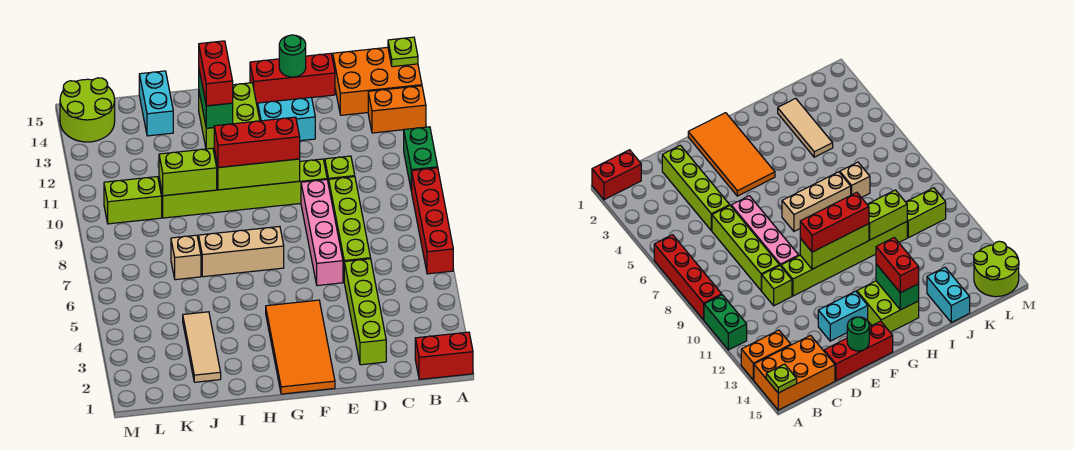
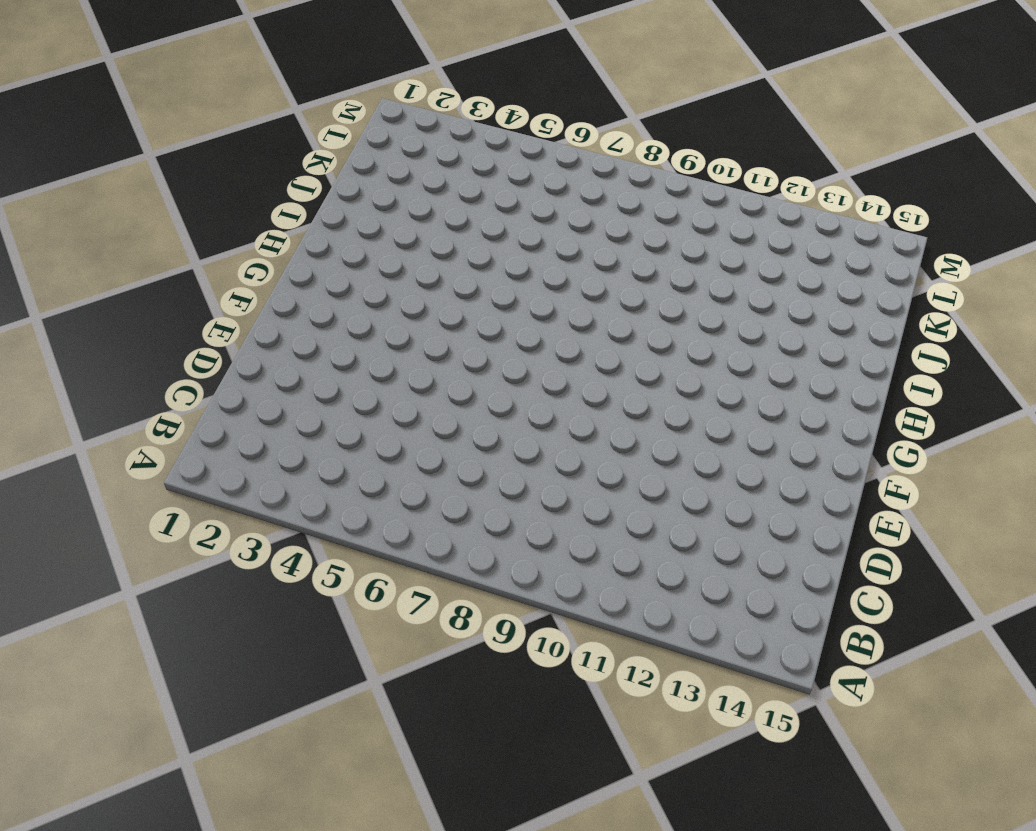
none -> red 1x2 brick [415,332,473,379]
none -> red 1x4 brick [412,168,453,274]
none -> green 1x2 brick [404,127,438,191]

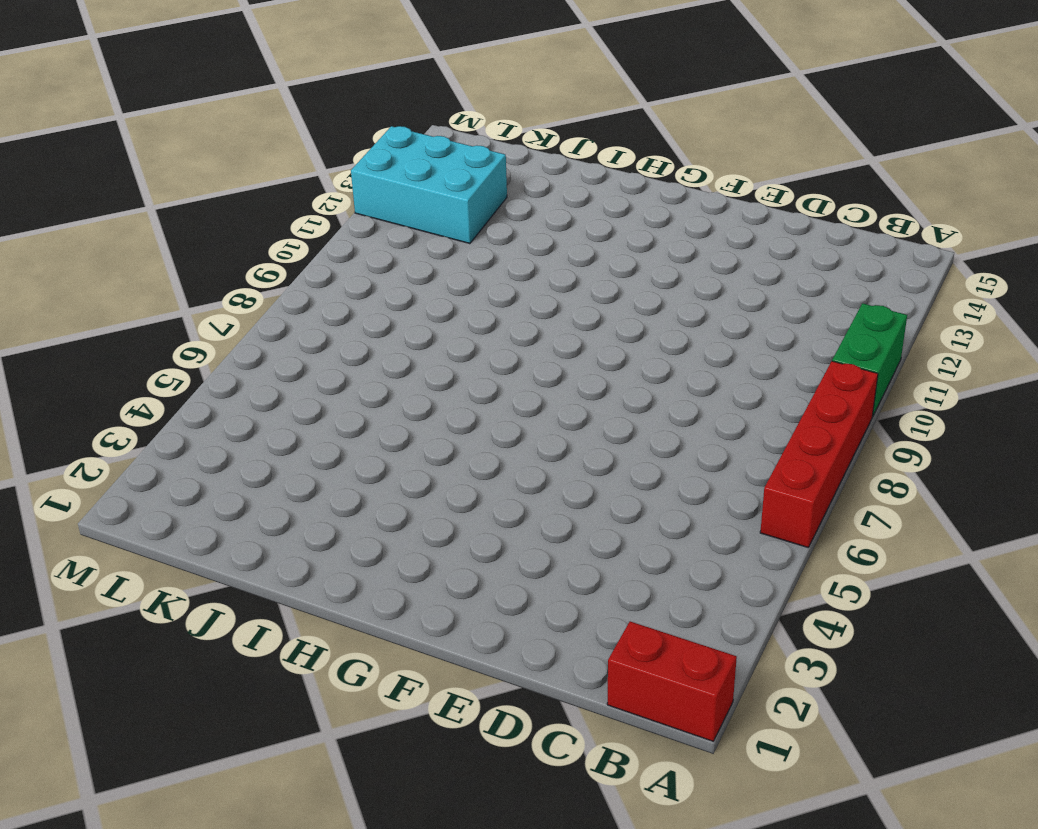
cyan 2x3 brick [351,126,507,244] -> none
none -> orange 1x2 brick [368,86,426,133]
none -> orange 2x3 brick [333,47,422,115]
none -> lime 1x4 brick [344,259,386,365]

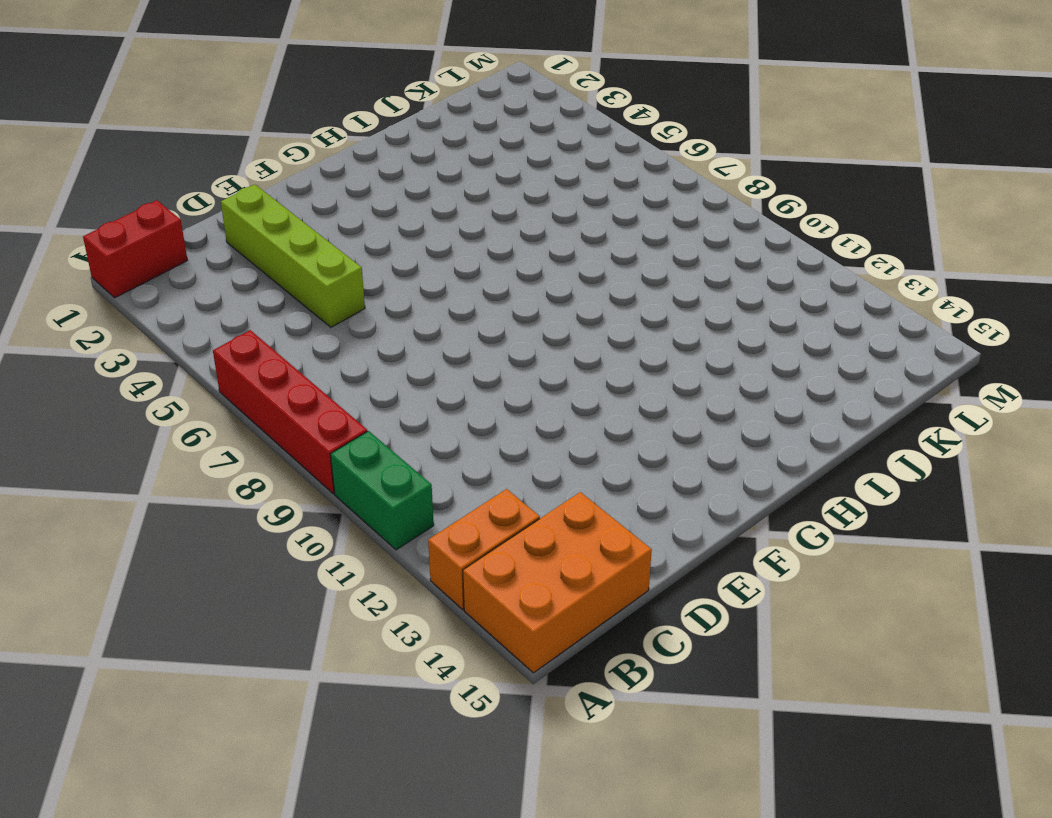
none -> lime 1x4 brick [329,177,371,279]
none -> lime 1x1 brick [325,156,355,185]
none -> red 1x3 brick [250,53,335,103]

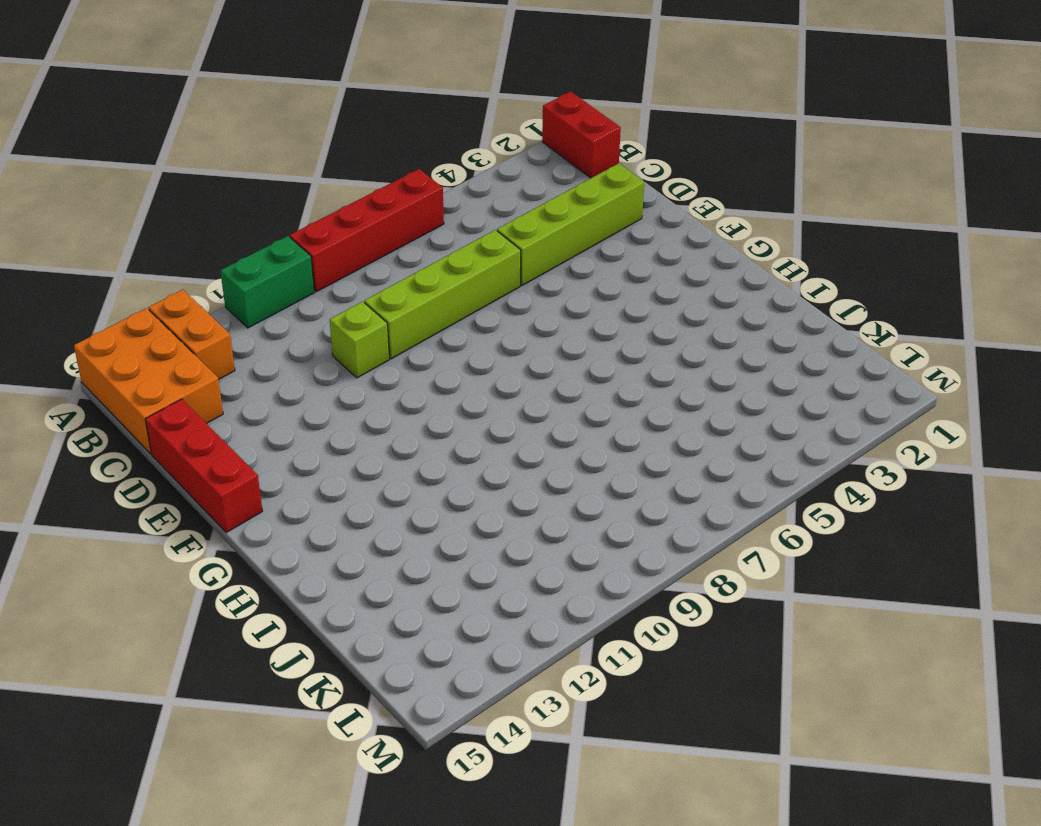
none -> pink 1x4 brick [301,180,343,286]
none -> lime 1x6 brick [159,159,327,218]
none -> cyan 1x2 brick [258,97,315,141]

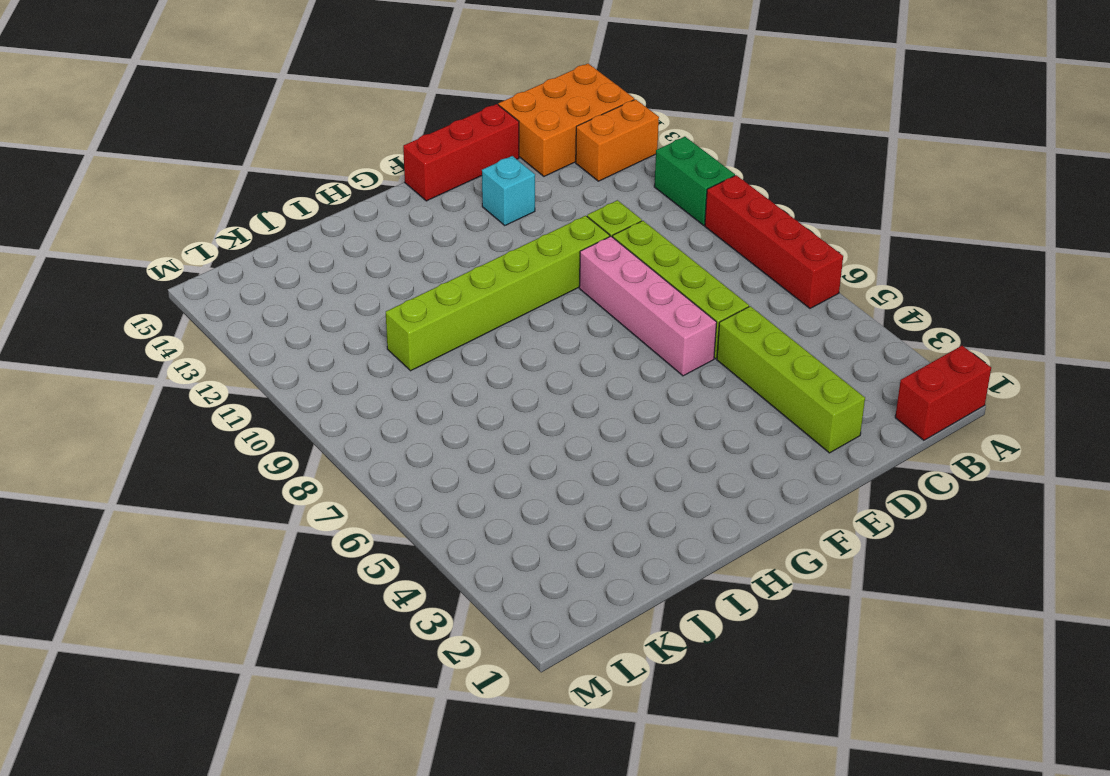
cyan 1x1 brick [482,156,535,225] -> cyan 1x2 brick [258,97,315,141]
none -> orange 2x4 tile [266,300,335,394]
none -> tan 1x3 brick [199,226,284,277]
none -> lime 2x2 brick [199,83,260,150]

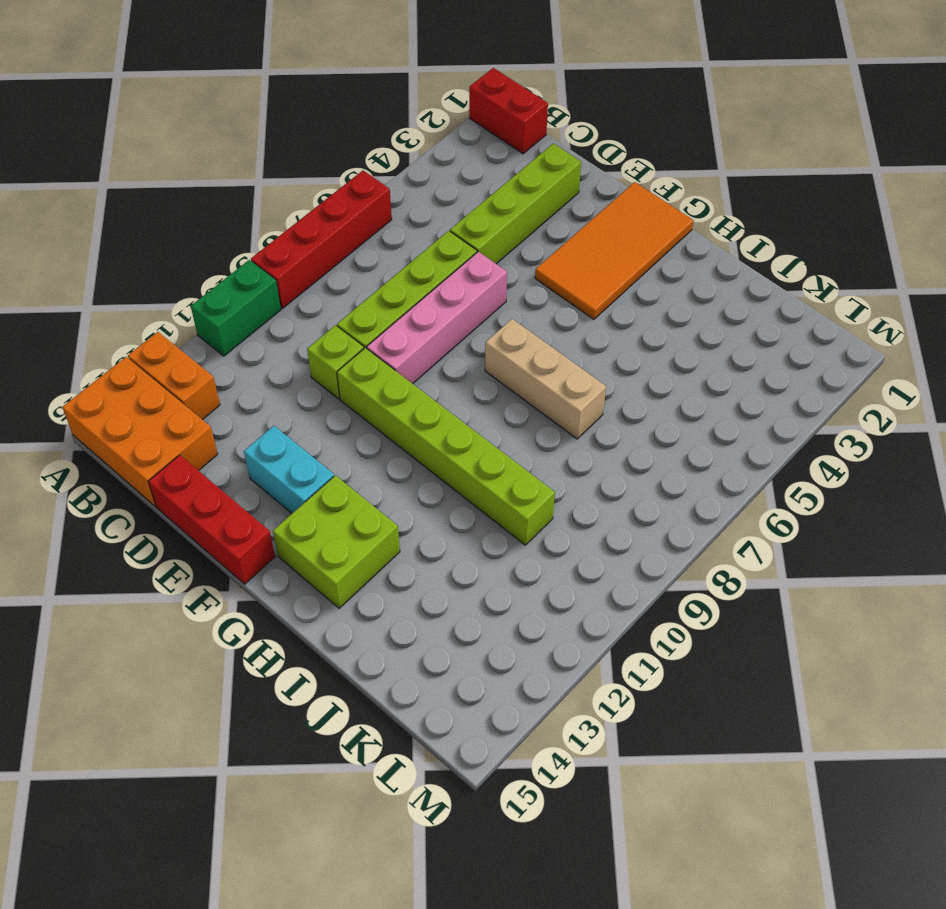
none -> tan 1x3 tile [183,312,221,382]
none -> tan 1x1 brick [171,235,201,280]
none -> cyan 1x2 brick [139,71,173,136]

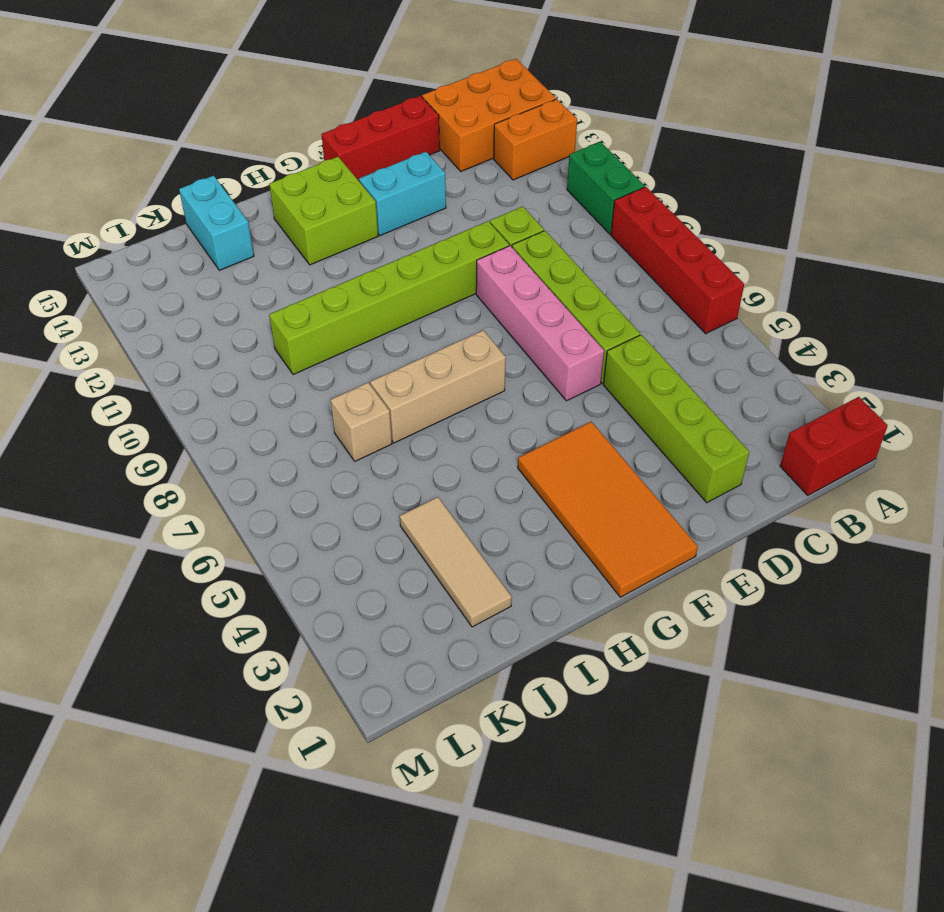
none -> lime 1x2 brick [104,177,162,224]
none -> lime 2x2 round brick [60,78,115,142]
none -> lime 1x1 plate [388,37,418,67]

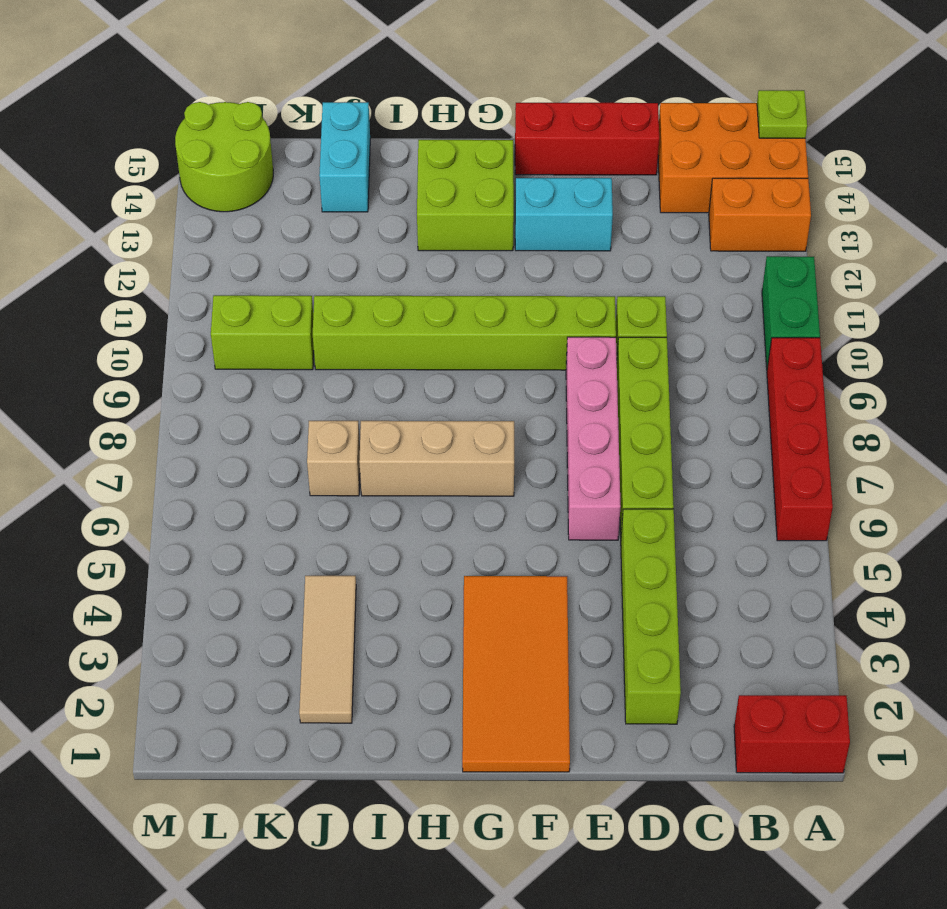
none -> green 1x1 round brick [279,35,306,77]
none -> lime 1x3 brick [214,149,300,190]
none -> green 1x2 brick [199,71,233,128]

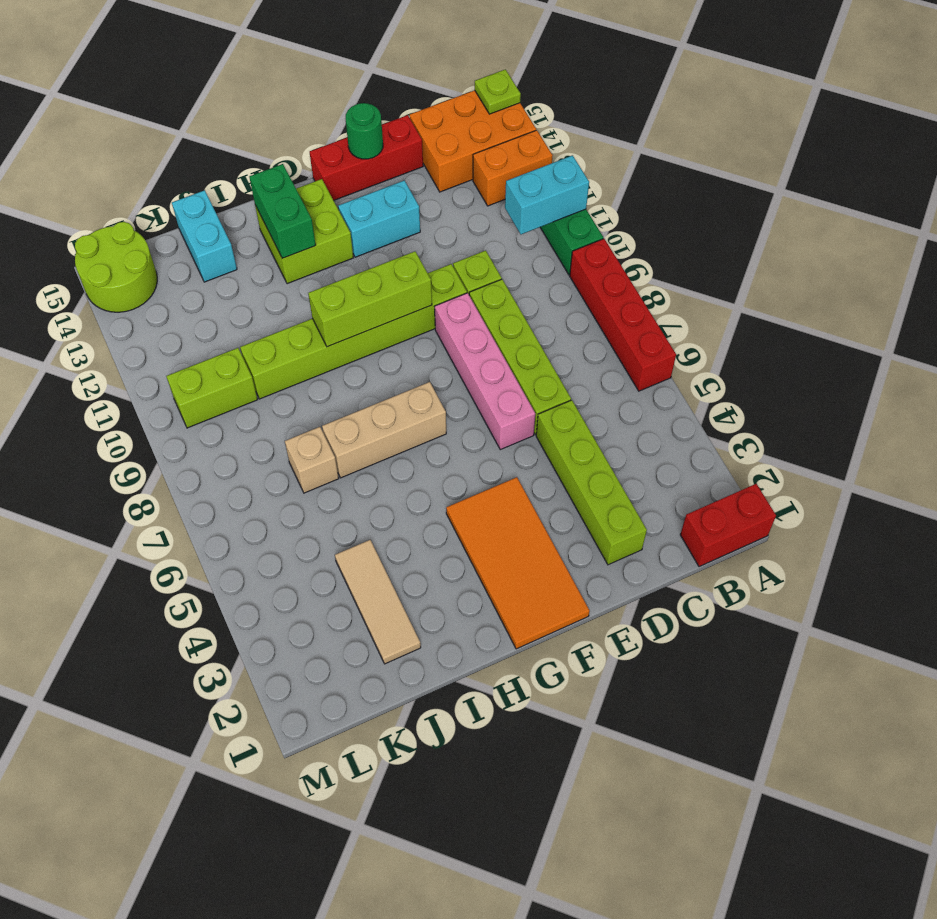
cyan 1x2 brick [505,155,589,234] -> none
none -> lime 1x2 brick [159,148,217,196]
none -> red 1x3 brick [214,117,300,167]
none -> red 1x2 brick [199,41,233,106]

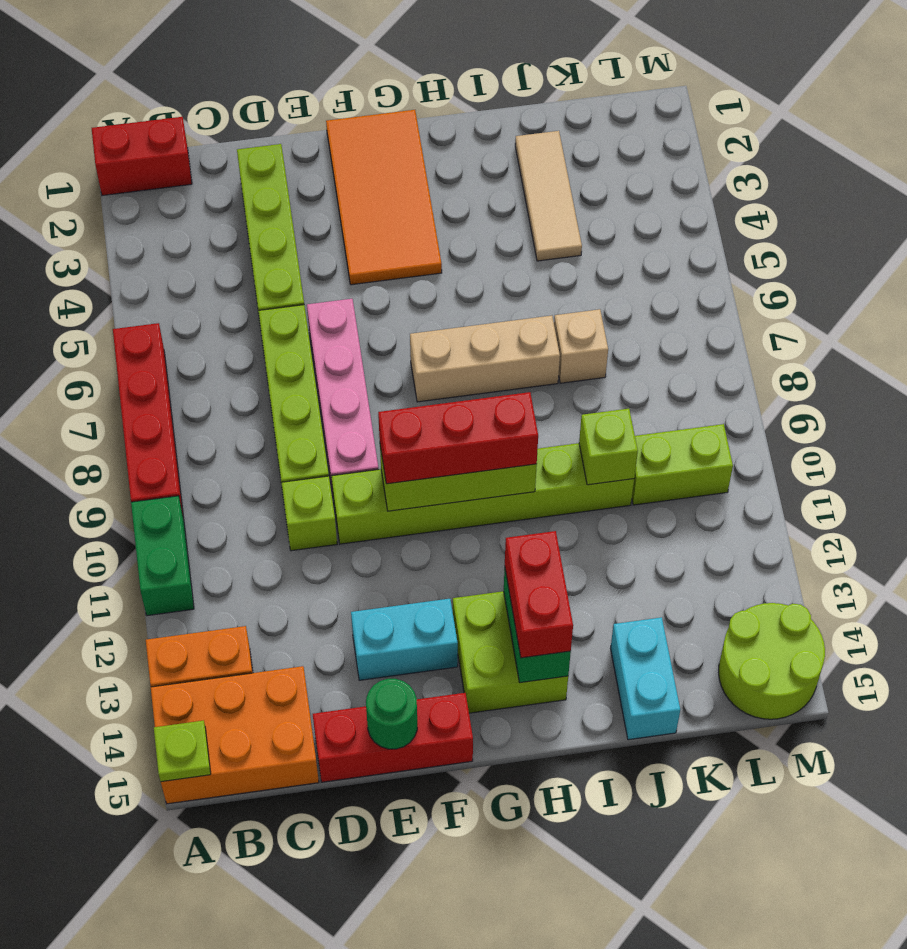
lime 1x1 brick [579,409,638,485] -> lime 1x2 brick [159,148,217,196]

